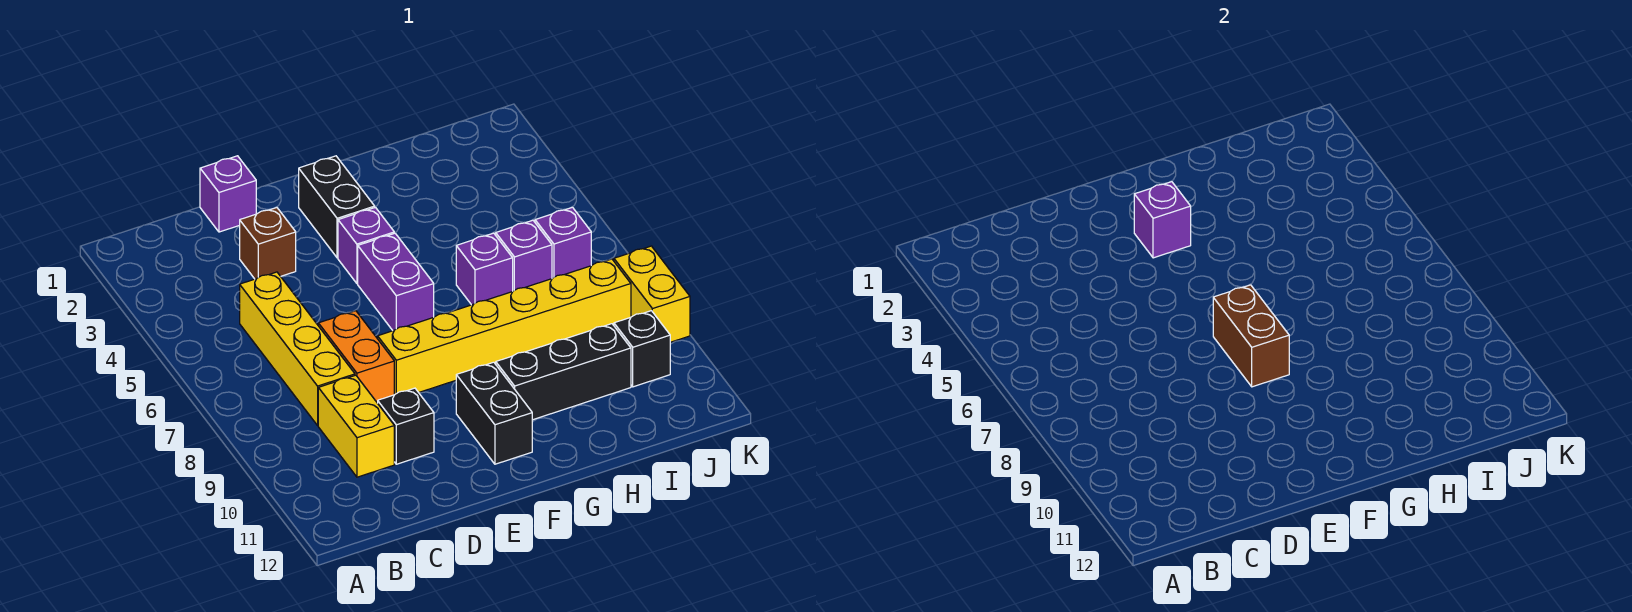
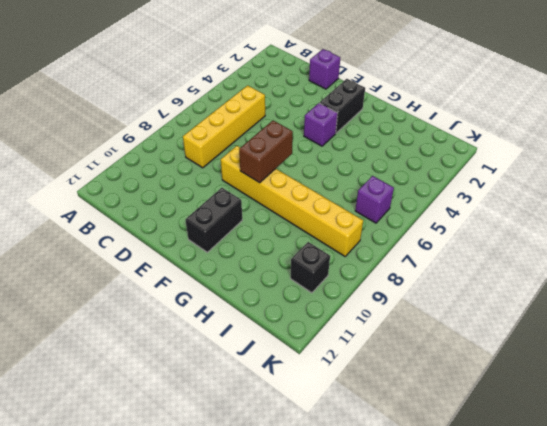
none -> yellow 1x2 brick [318,375,394,477]
none -> brown 1x1 brick [240,208,296,279]
none -> orange 1x2 brick [318,311,394,403]

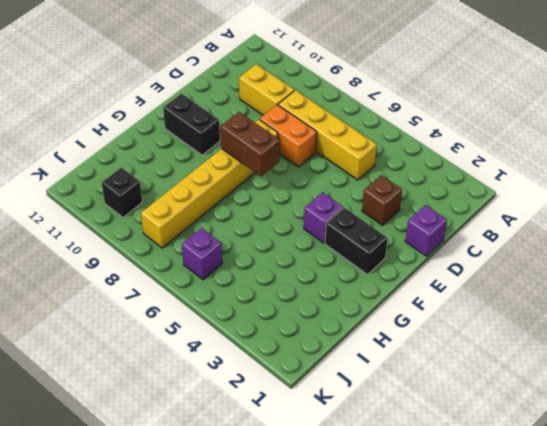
none -> black 1x1 brick [378,388,434,464]
none -> purple 1x2 brick [358,233,434,331]
none -> black 1x3 brick [496,324,631,420]

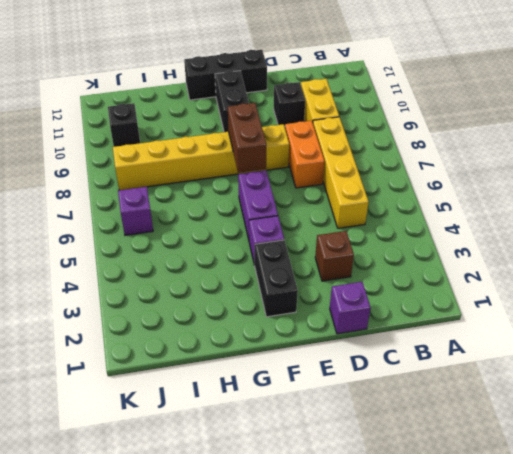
black 1x3 brick [184,50,267,100] -> black 1x3 brick moved to [496,324,631,420]
none -> purple 1x1 brick [456,233,513,305]
none -> purple 1x1 brick [496,220,552,291]
none -> yellow 1x2 brick [614,246,690,342]

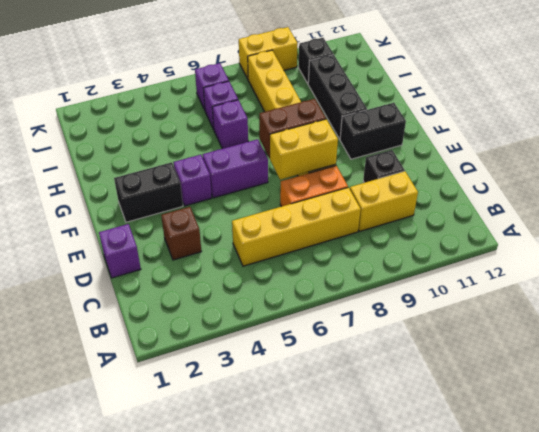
yellow 1x2 brick [270,119,338,180] -> none
none -> purple 1x1 brick [1134,182,1191,258]

